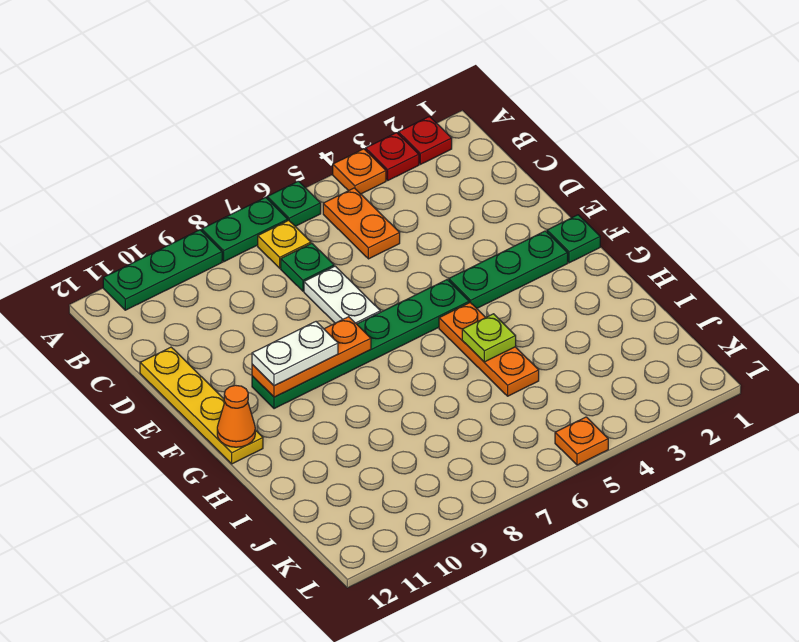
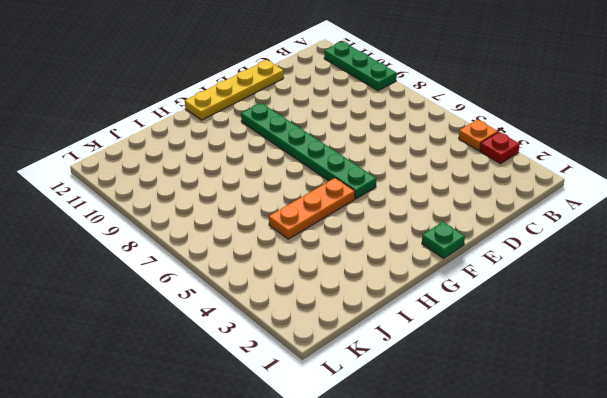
none -> red 1x1 plate [398,117,452,164]
none -> green 1x1 plate [267,181,321,226]
none -> green 1x2 plate [202,197,288,262]

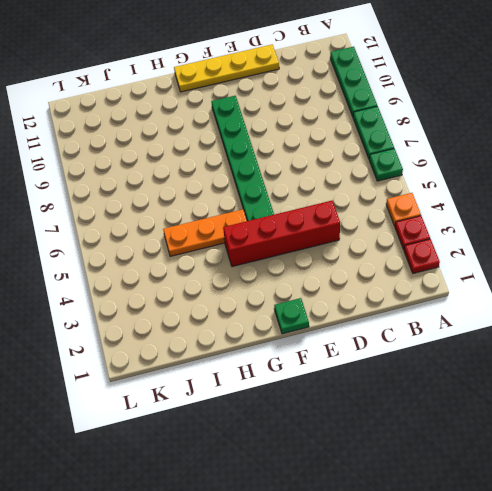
red 1x4 brick [223,201,340,267] -> green 1x3 plate [449,231,568,308]
none -> orange 1x2 plate [323,188,400,259]
none -> yellow 1x1 plate [258,220,311,268]
none -> green 1x1 plate [281,243,334,291]

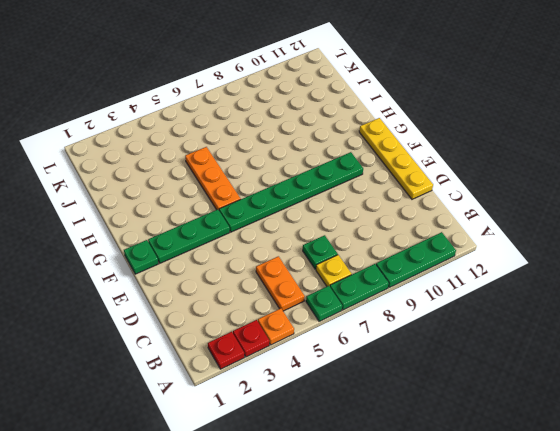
none -> white 1x2 plate [304,266,380,324]
none -> orange 1x1 plate [555,417,608,465]
none -> orange 1x3 plate [252,317,371,397]

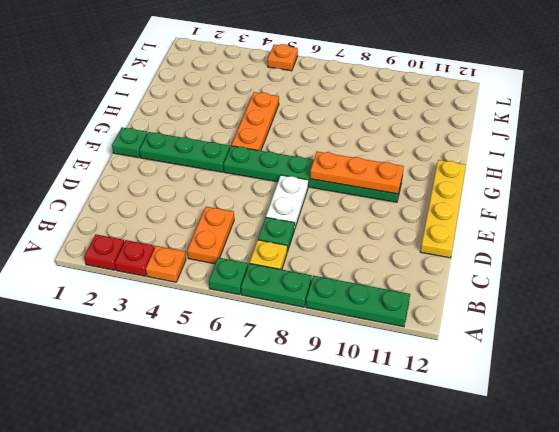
none -> orange 1x1 cone [217,385,255,447]
none -> lime 1x1 plate [462,314,516,362]
none -> white 1x2 plate [252,322,338,386]

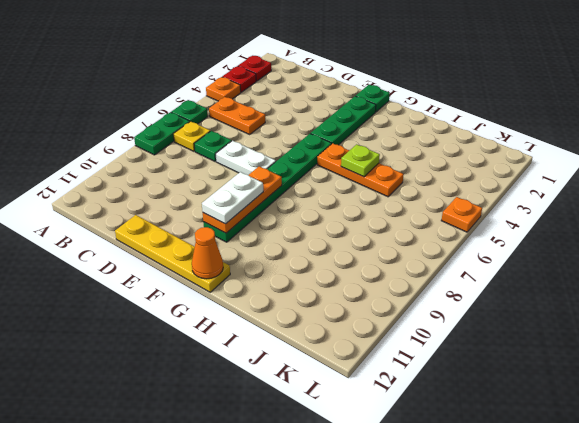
none -> green 1x3 plate [103,230,222,310]

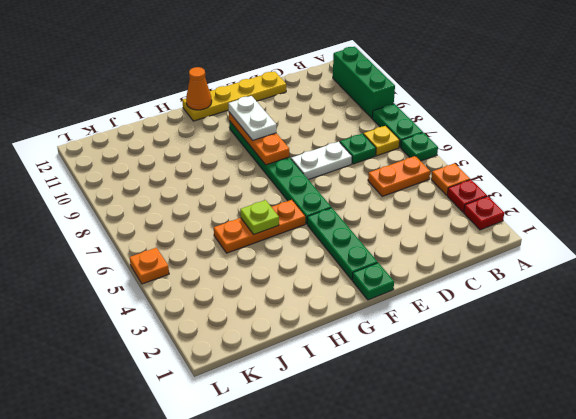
green 1x3 brick [333,47,395,118] -> green 1x3 plate [103,230,222,310]

